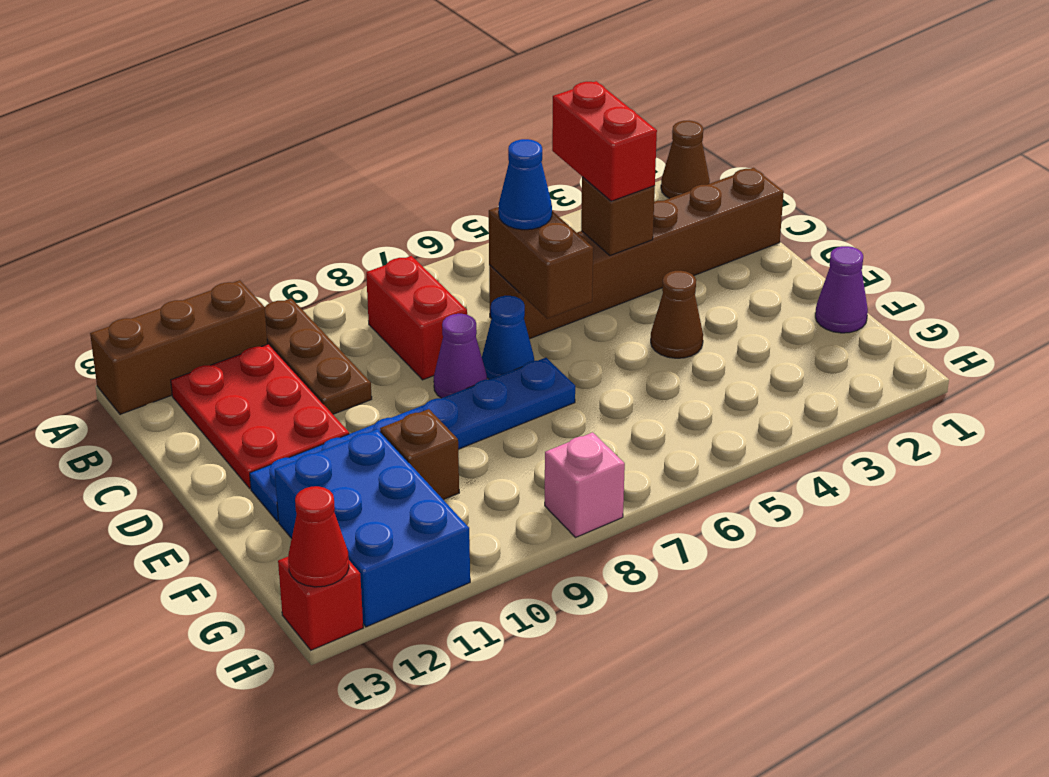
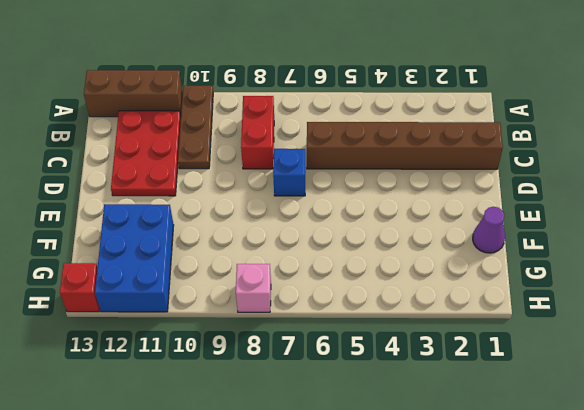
blue 1x1 brick [273,149,305,196] -> blue 1x1 cone [482,296,534,379]
none -> brown 1x1 cone [661,121,710,199]
none -> purple 1x1 cone [434,314,487,398]
none -> brown 1x1 cone [651,271,703,358]

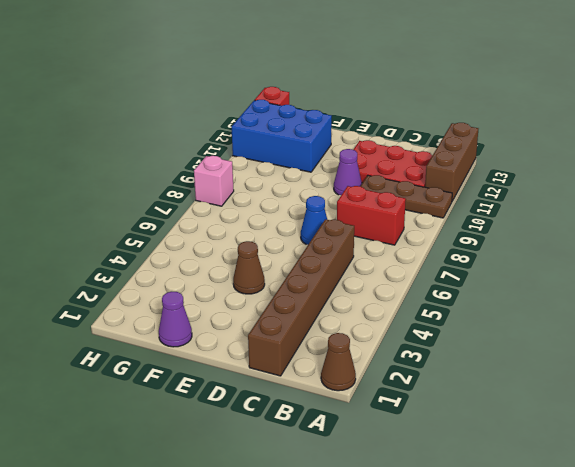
purple 1x1 cone [334,149,362,195] -> purple 1x1 cone moved to [434,314,487,398]
none -> blue 1x6 plate [250,358,575,522]
none -> brown 1x1 brick [380,409,459,500]
none -> brown 1x1 brick [581,177,655,256]

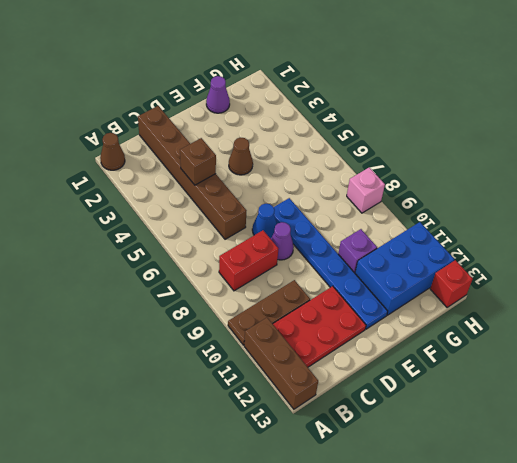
purple 1x1 brick [338,229,377,273] -> brown 1x1 brick [380,409,459,500]
none -> brown 1x2 brick [489,207,593,319]
none -> red 1x1 cone [288,486,349,587]
none -> red 1x2 brick [552,81,657,201]

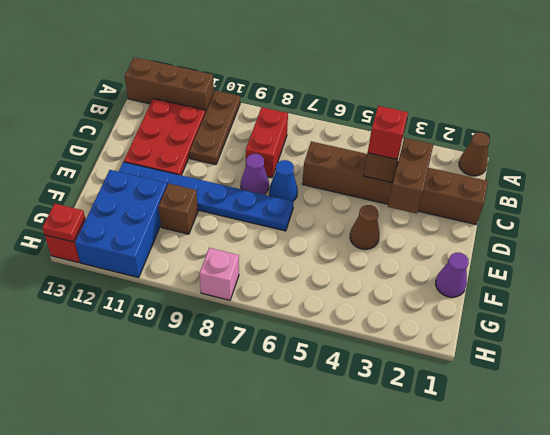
brown 1x2 brick [388,138,434,214] -> brown 1x2 brick moved to [489,207,593,319]
red 1x1 brick [368,106,408,159] -> red 1x2 brick [552,81,657,201]
red 1x1 plate [42,204,85,242] -> red 1x1 cone [288,486,349,587]
none -> blue 1x1 cone [499,139,552,230]

